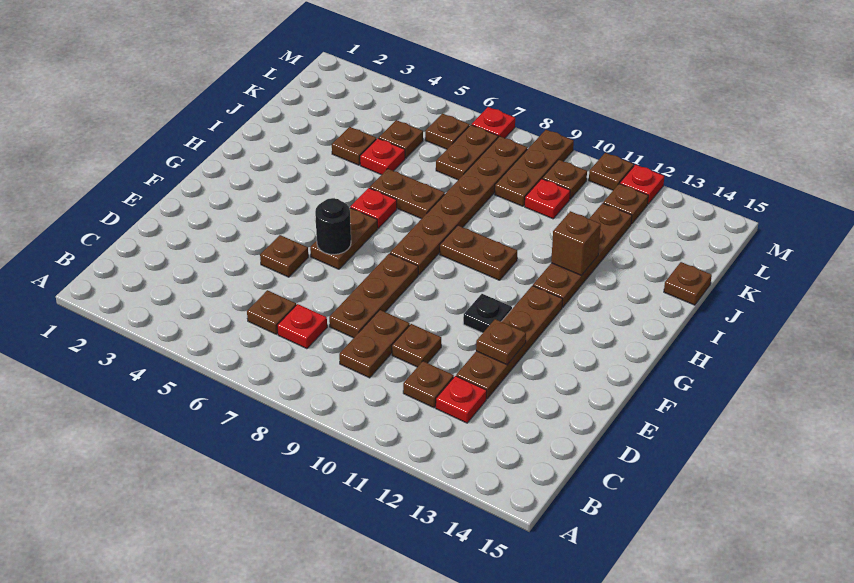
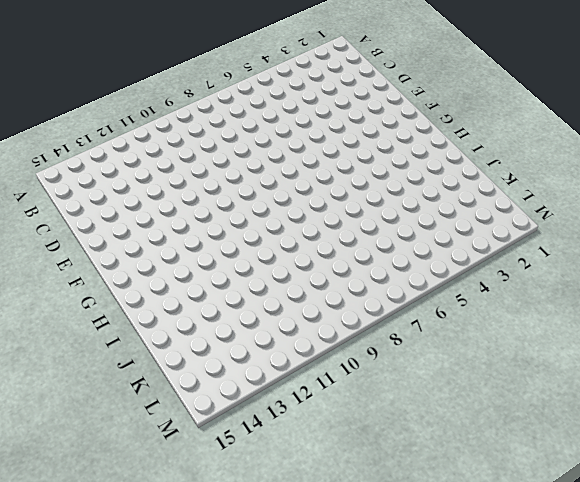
none -> brown 1x1 plate [247,290,296,334]
none -> red 1x1 plate [277,304,327,349]
none -> brown 1x2 plate [339,310,410,378]
none -> brown 1x1 plate [403,361,454,408]

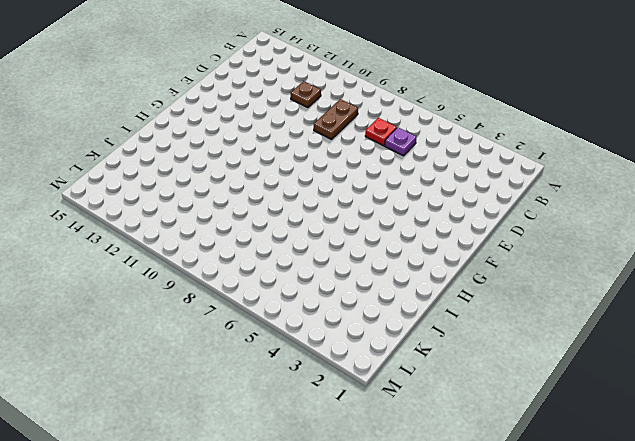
purple 1x1 plate [385,127,417,156] -> brown 1x1 plate [247,290,296,334]
none -> red 1x1 plate [436,376,487,423]
none -> brown 1x3 plate [329,253,418,338]
none -> brown 1x1 plate [392,324,441,367]
none -> brown 1x4 plate [456,286,563,399]

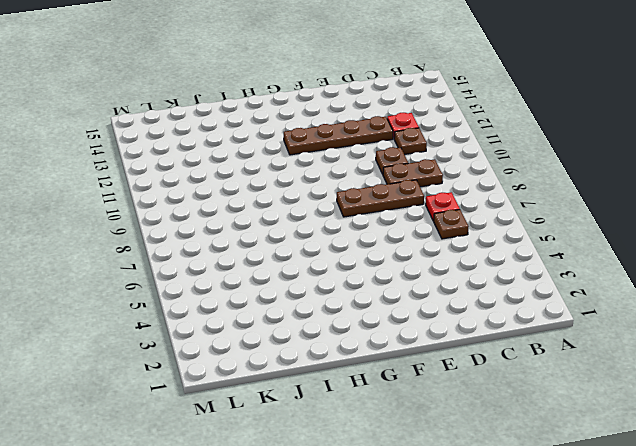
none -> brown 1x1 plate [260,235,308,277]
none -> brown 1x2 plate [310,208,378,269]
none -> black 1x1 plate [463,294,512,333]
none -> brown 1x6 plate [390,136,527,275]

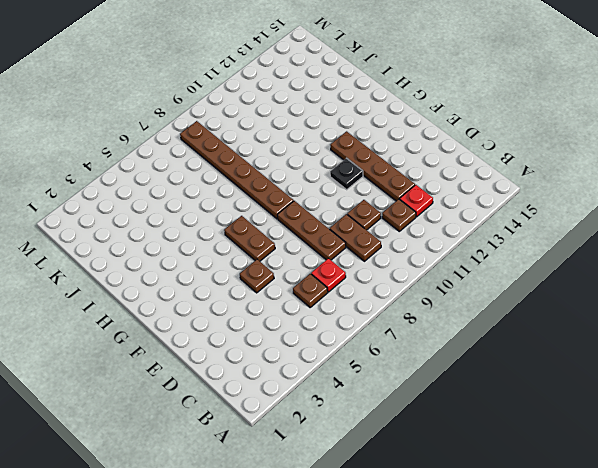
none -> red 1x1 plate [350,188,397,228]
none -> brown 1x2 plate [440,225,517,280]
none -> brown 1x4 plate [533,203,632,308]
none -> brown 1x2 plate [370,169,445,219]

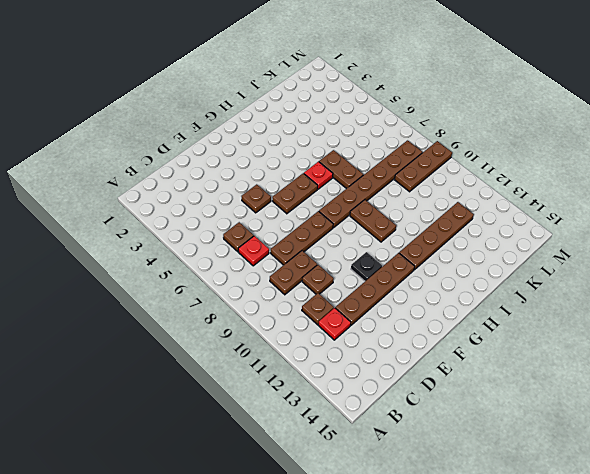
none -> brown 1x1 plate [332,127,376,165]
none -> red 1x1 plate [360,138,405,175]
none -> brown 1x1 plate [664,262,712,305]
none -> brown 1x1 plate [379,120,423,158]

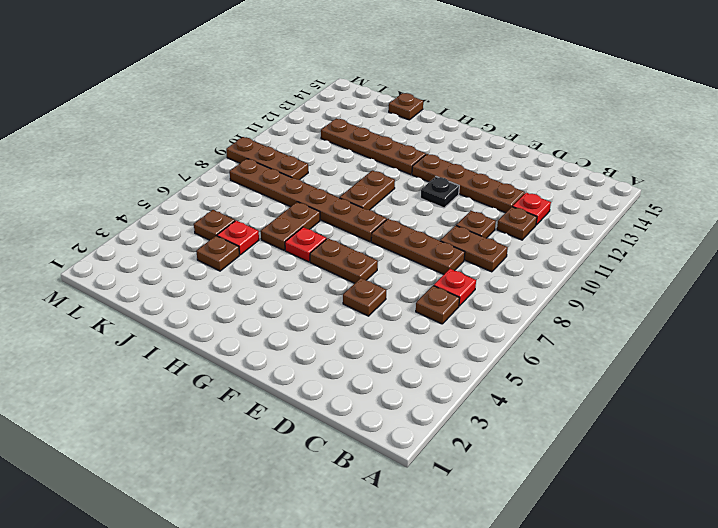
none -> brown 1x2 plate [436,125,498,180]
none -> red 1x1 plate [525,179,570,219]
none -> brown 1x1 plate [425,113,469,149]
none -> brown 1x1 plate [542,160,587,199]

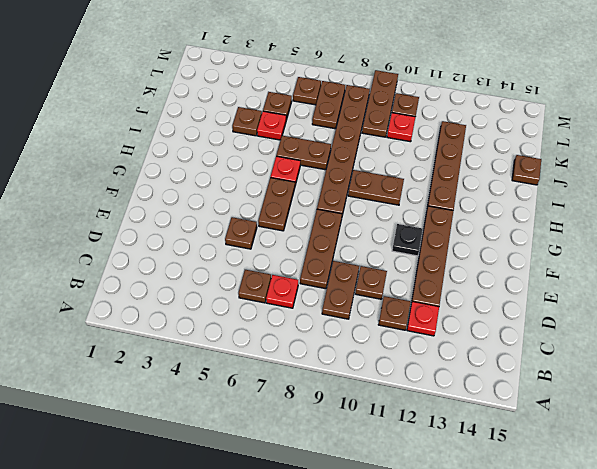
none -> brown 1x1 plate [603,184,648,224]
none -> red 1x1 plate [472,107,515,138]
none -> brown 1x1 plate [589,153,634,190]
none -> red 1x1 plate [620,165,664,204]

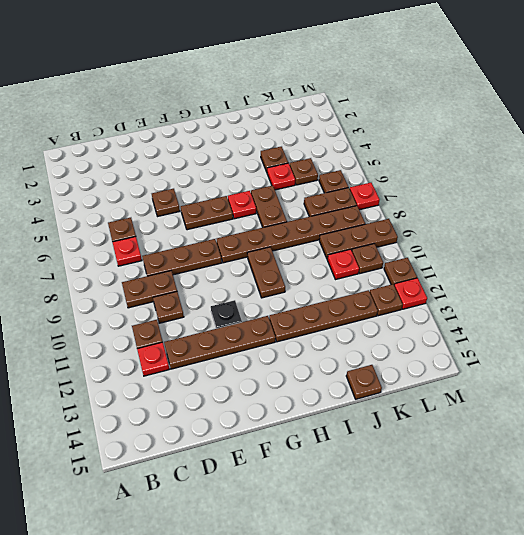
none -> brown 1x1 plate [476,319,526,365]
none -> black 1x1 round brick [315,198,351,255]
none -> brown 1x1 brick [551,211,601,275]

